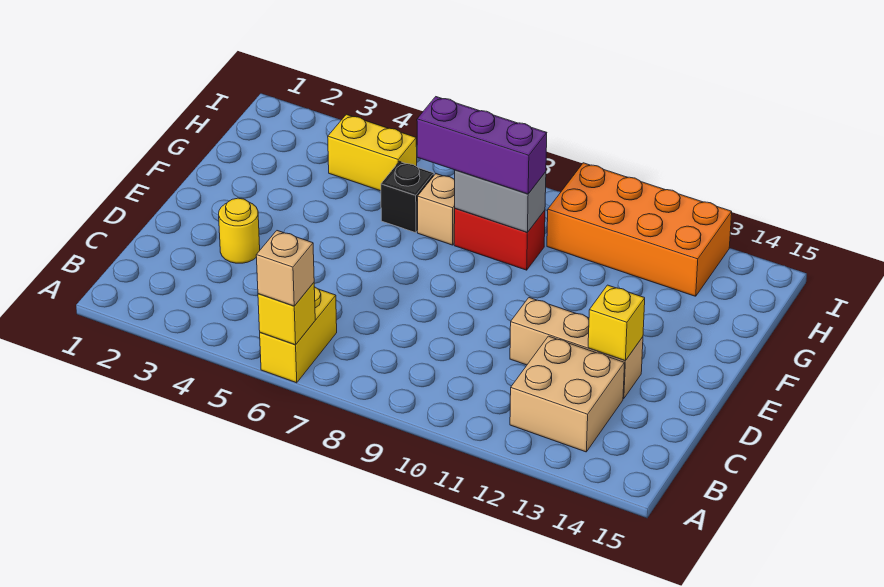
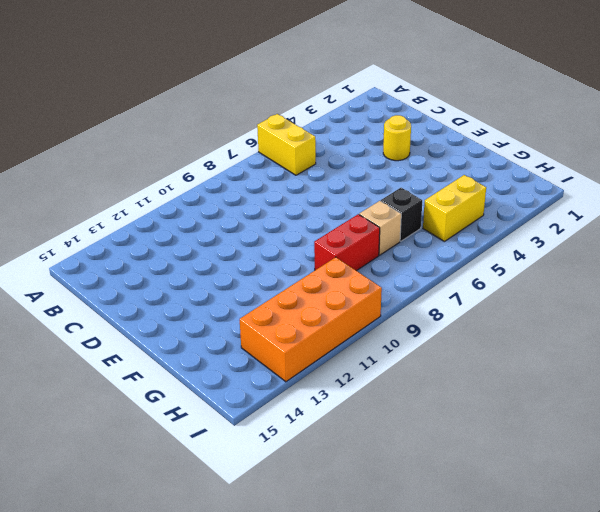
none -> tan 2x2 brick [510,336,625,452]
none -> tan 1x3 brick [510,298,643,399]
none -> yellow 1x1 brick [258,283,315,345]

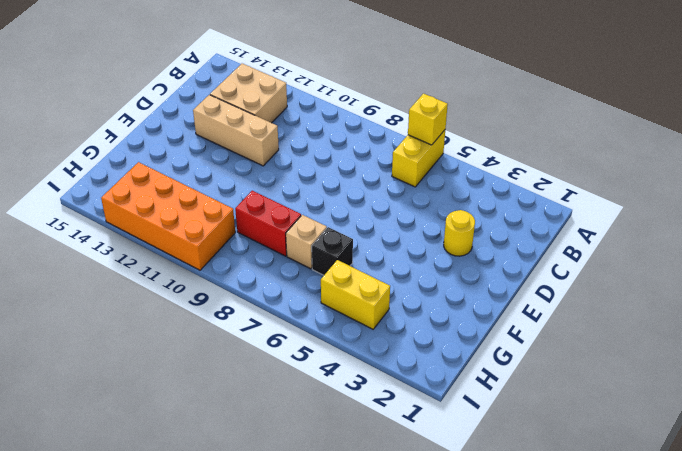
none -> yellow 1x1 brick [588,285,645,361]
none -> grey 1x2 brick [455,170,546,232]
none -> tan 1x1 brick [256,231,314,306]

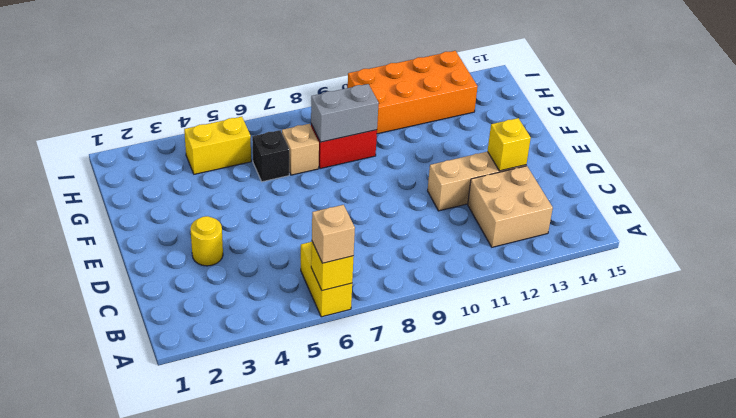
none -> purple 1x3 brick [417,97,547,194]

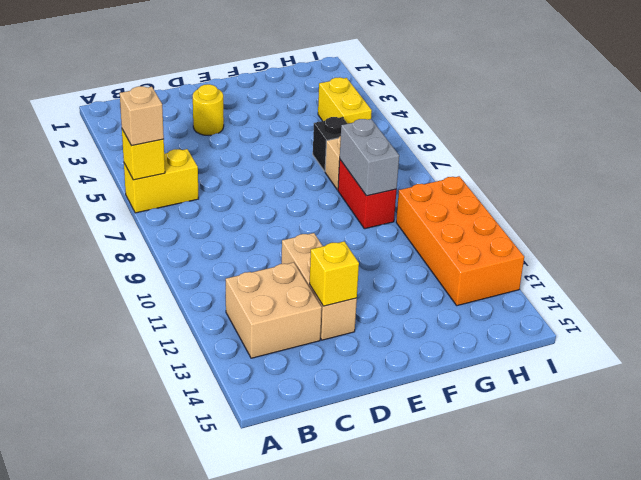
none -> purple 1x3 brick [417,97,547,194]

